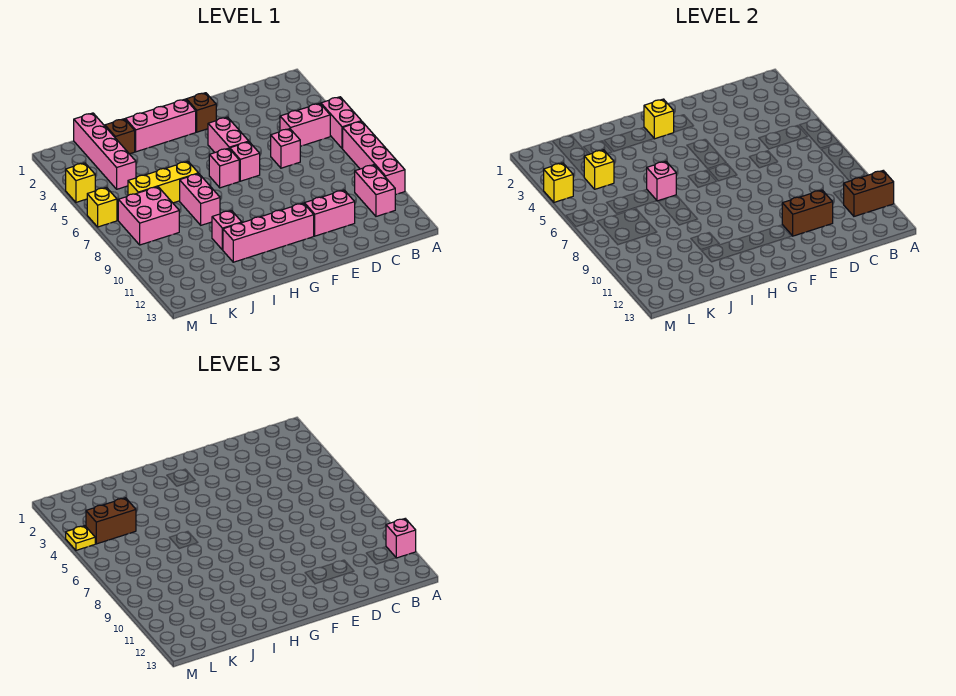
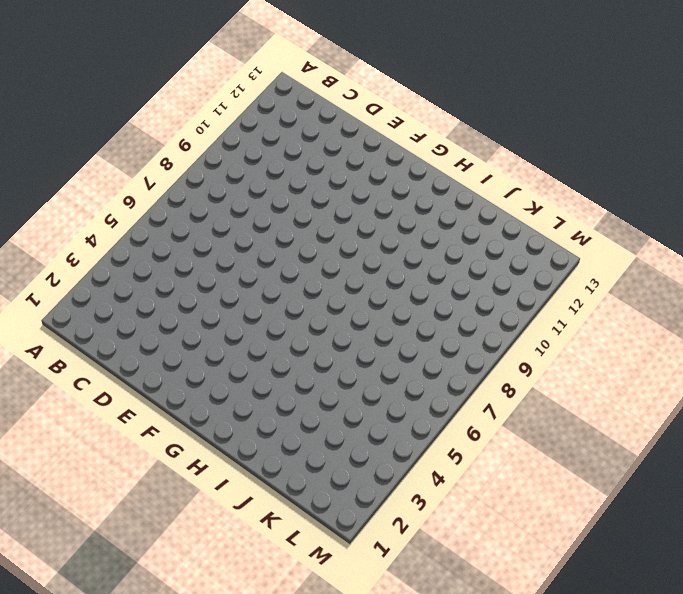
none -> pink 1x2 brick [321,97,361,149]
none -> pink 1x4 brick [343,121,405,195]
none -> pink 1x2 brick [280,103,330,146]

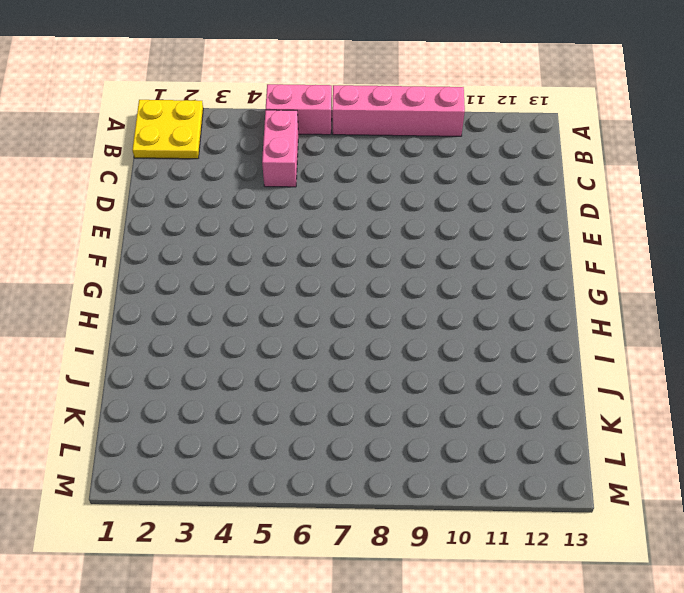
yellow 2x2 plate [132,100,203,159] -> none
none -> pink 1x2 brick [355,165,395,216]
none -> pink 1x1 brick [271,129,301,168]
none -> pink 1x2 brick [304,190,355,236]

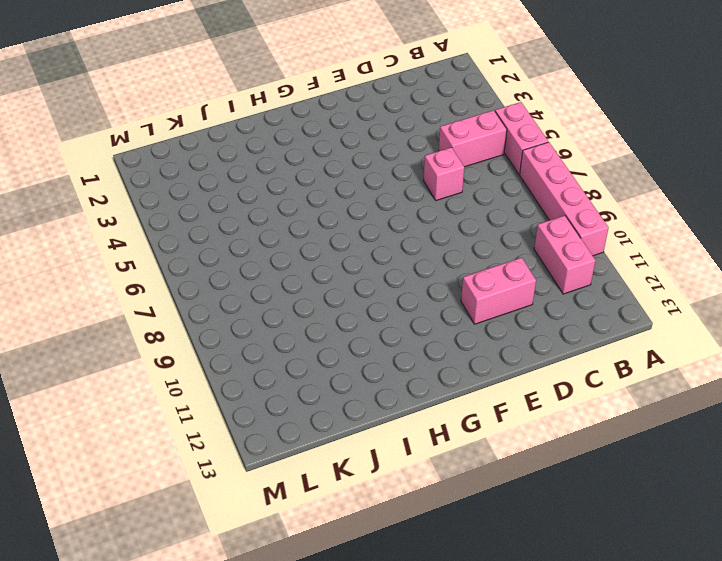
none -> brown 1x1 brick [186,93,216,132]
none -> pink 1x2 brick [208,117,249,152]
none -> pink 1x1 brick [230,142,260,181]

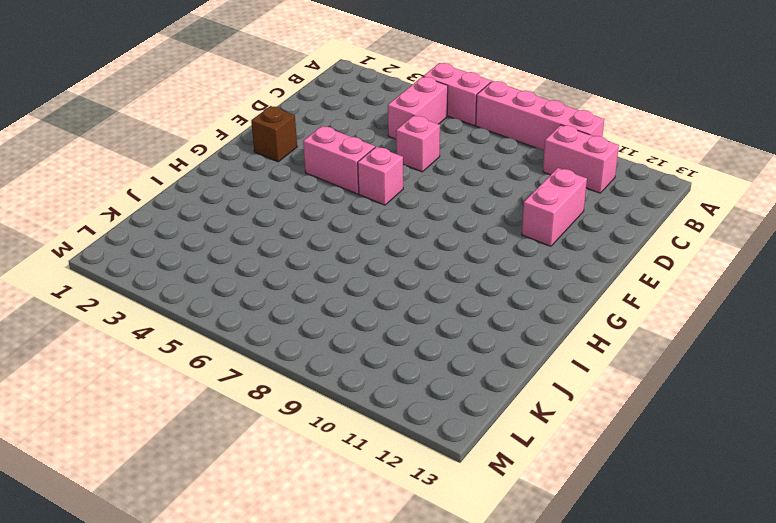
none -> pink 1x4 brick [223,203,314,262]
none -> pink 1x3 brick [125,99,196,152]
none -> pink 1x1 brick [209,148,239,188]

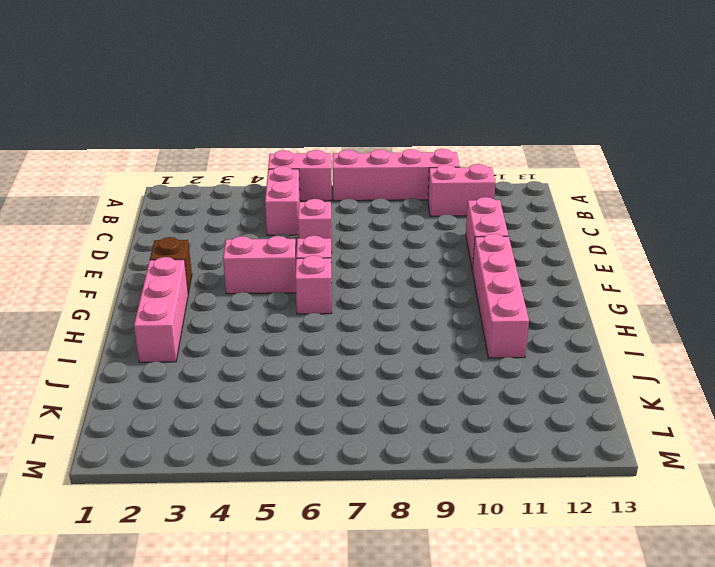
none -> yellow 1x3 brick [128,161,198,203]
none -> pink 1x2 brick [180,174,220,225]
none -> pink 1x1 brick [212,210,242,250]

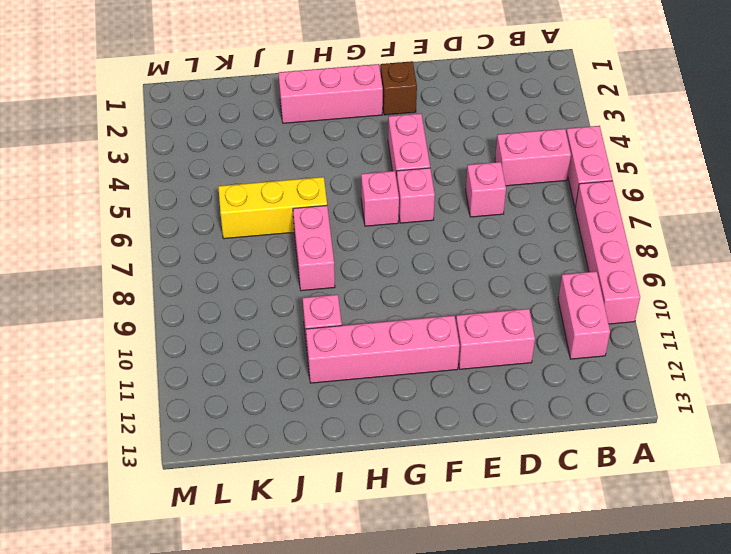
none -> brown 1x1 brick [105,119,135,154]
none -> pink 1x4 brick [74,113,136,189]
none -> pink 2x2 brick [118,187,179,245]

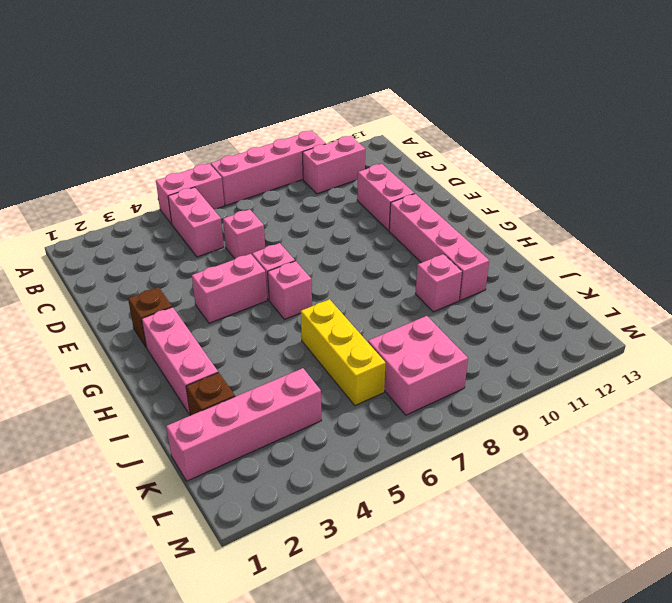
none -> pink 1x2 brick [180,174,220,225]
none -> yellow 1x1 brick [66,163,95,202]
none -> yellow 1x1 brick [87,188,117,227]

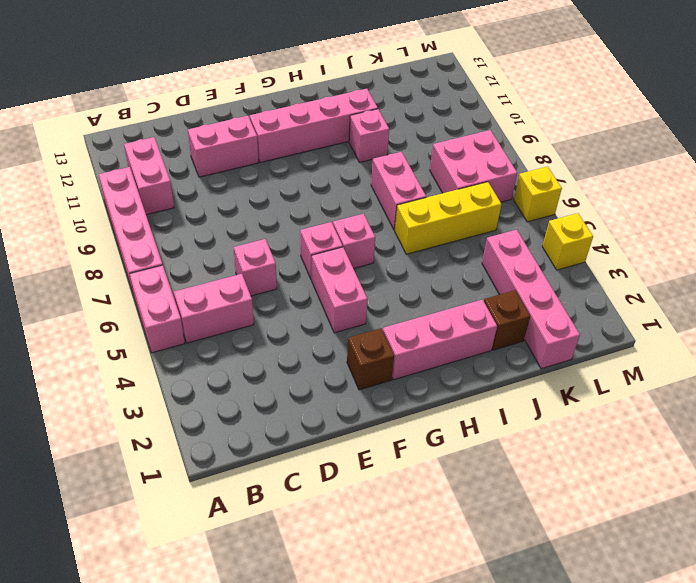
none -> brown 1x2 brick [844,171,894,216]
none -> brown 1x2 brick [782,190,833,236]
none -> yellow 1x1 brick [644,99,674,139]

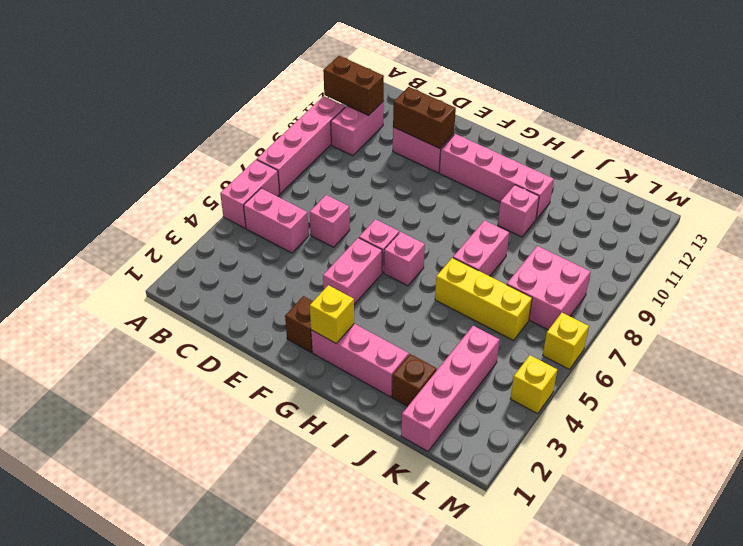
none -> pink 1x1 brick [647,161,676,201]
none -> yellow 1x1 brick [584,150,614,189]
none -> yellow 1x1 brick [544,163,573,202]

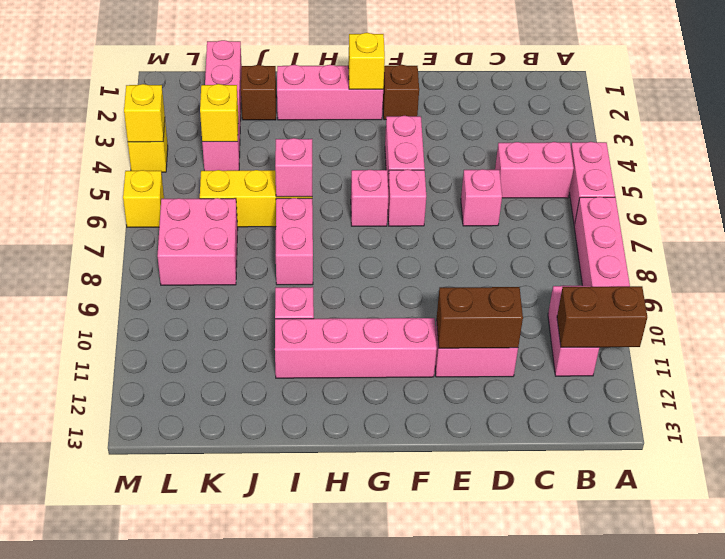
none -> pink 1x1 brick [386,519,416,558]
none -> brown 1x2 brick [86,498,136,544]
none -> yellow 1x1 plate [66,526,95,550]

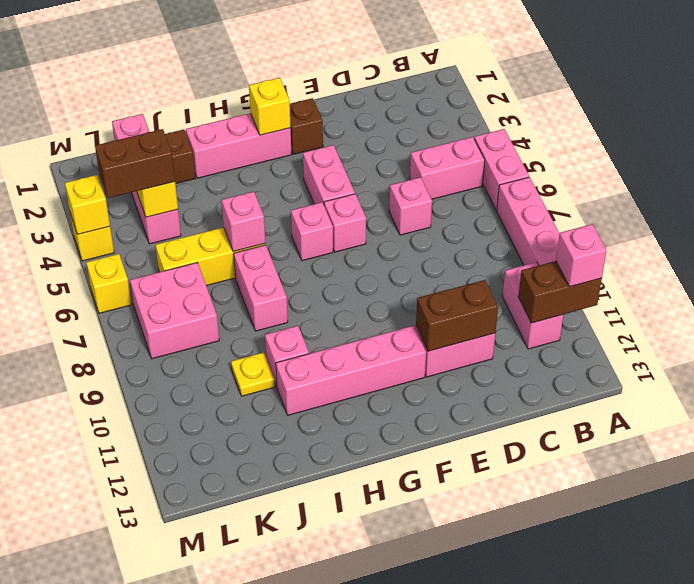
yellow 1x1 plate [231,352,275,396] -> yellow 1x1 plate moved to [66,526,95,550]

